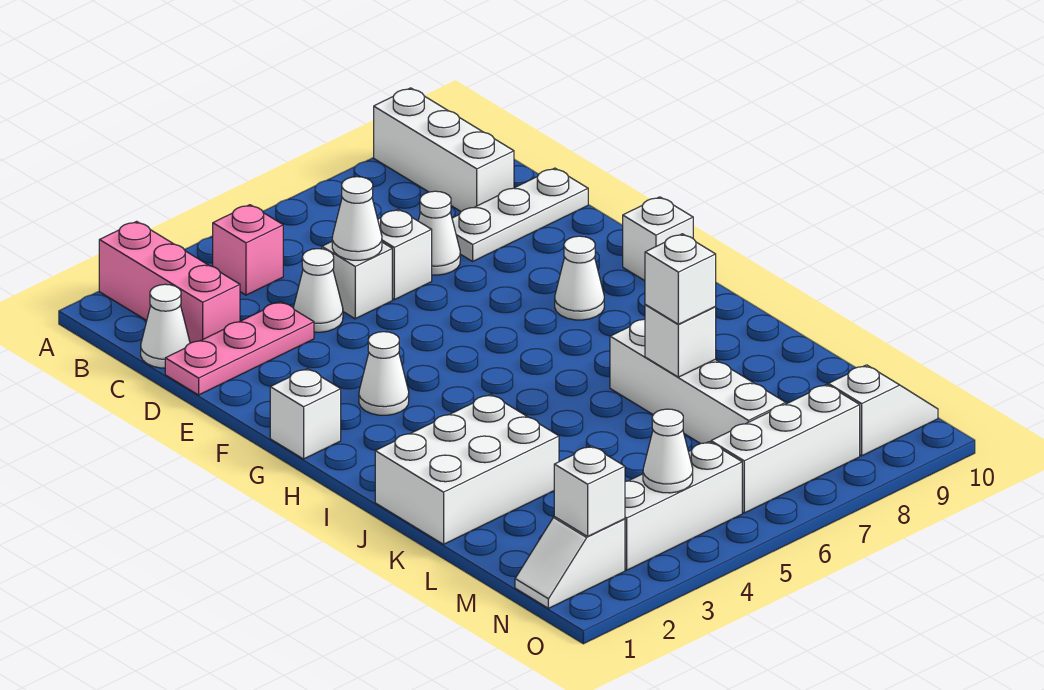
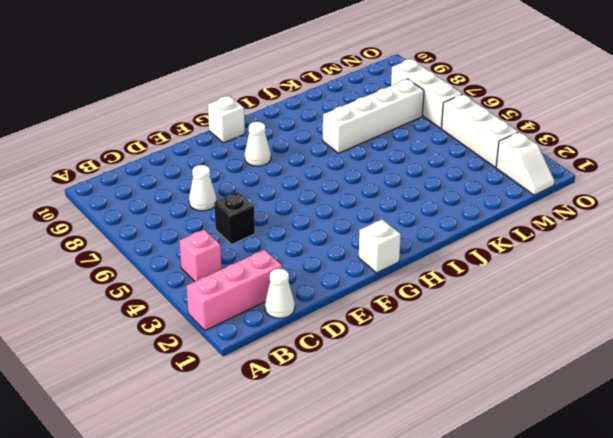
black 1x1 brick [214,192,255,244] -> white 1x1 brick [322,242,392,319]
none -> white 1x3 brick [374,88,514,211]
none -> pink 1x3 plate [165,302,314,395]
none -> white 1x1 cone [293,249,343,332]

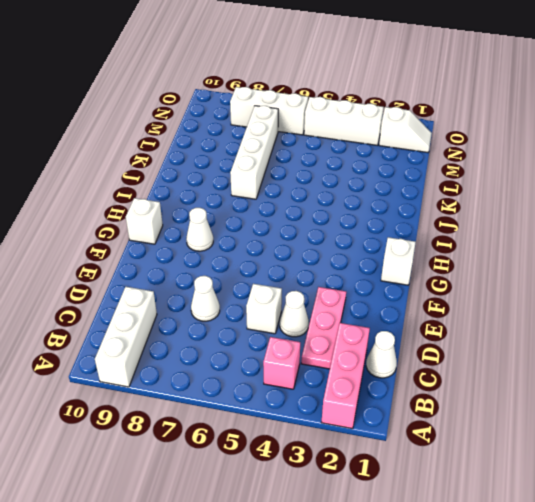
pink 1x3 plate [301,287,346,369] -> pink 1x3 plate turned to [165,302,314,395]
none -> white 1x1 brick [378,209,432,300]
none -> white 1x3 plate [452,168,588,261]
none -> white 1x1 cone [359,332,409,415]

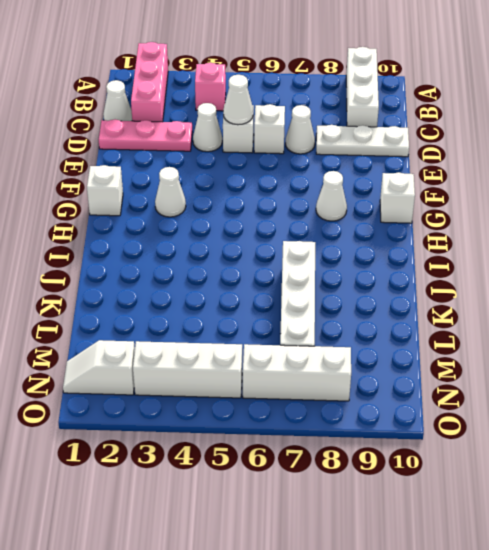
none -> white 2x3 brick [375,394,559,544]
none -> white 1x2 slope [828,365,938,456]
none -> white 1x1 brick [645,305,716,377]

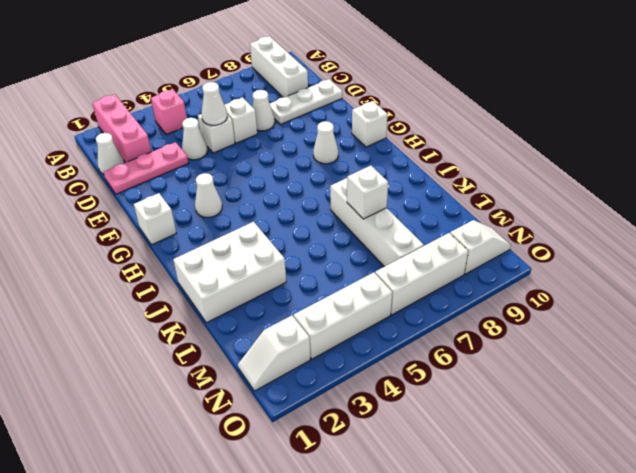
none -> white 1x1 brick [554,446,625,536]
none -> white 1x1 cone [643,409,693,493]
none -> white 1x1 brick [645,234,716,324]

